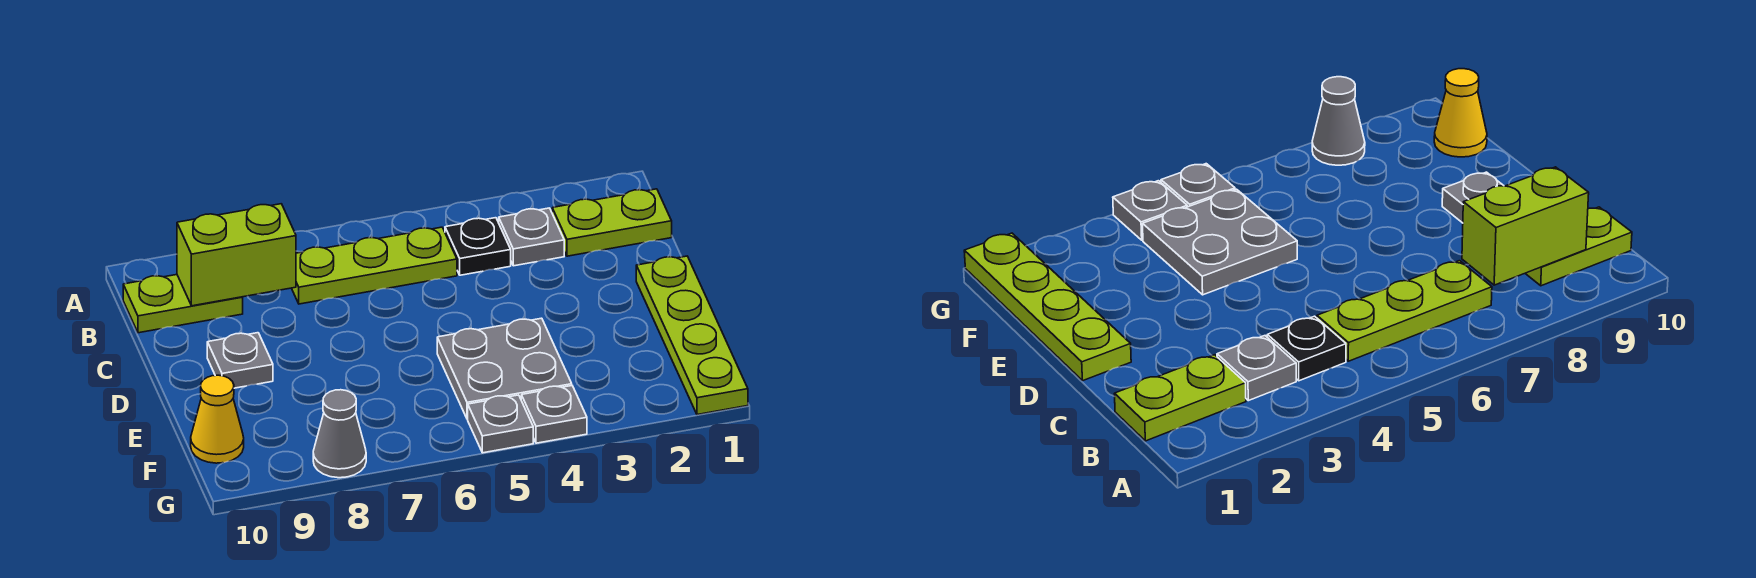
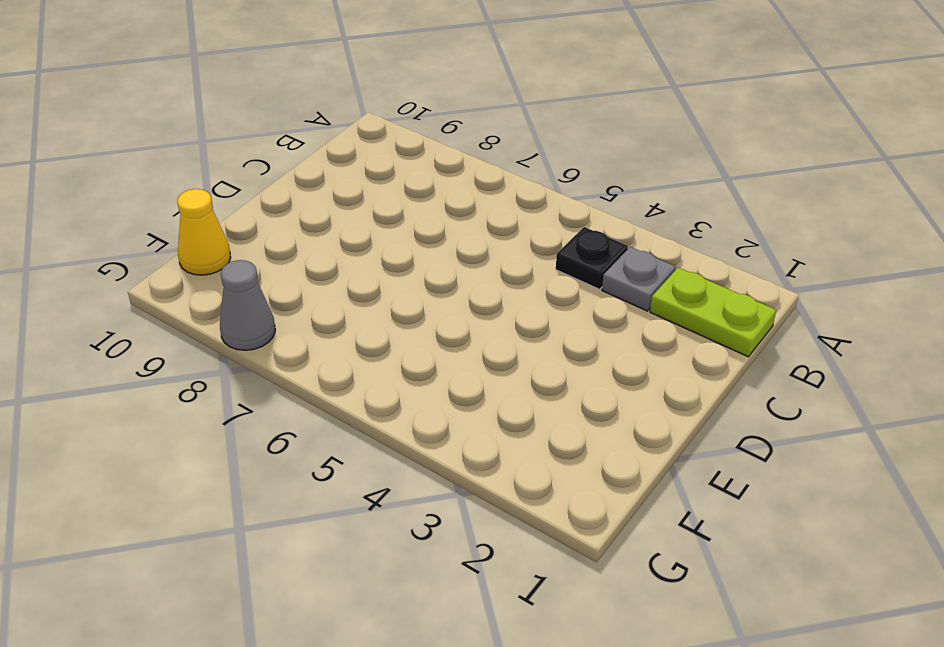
none -> lime 1x3 plate [292,227,457,304]
none -> lime 1x2 plate [123,275,243,333]
none -> lime 1x4 plate [636,256,748,415]

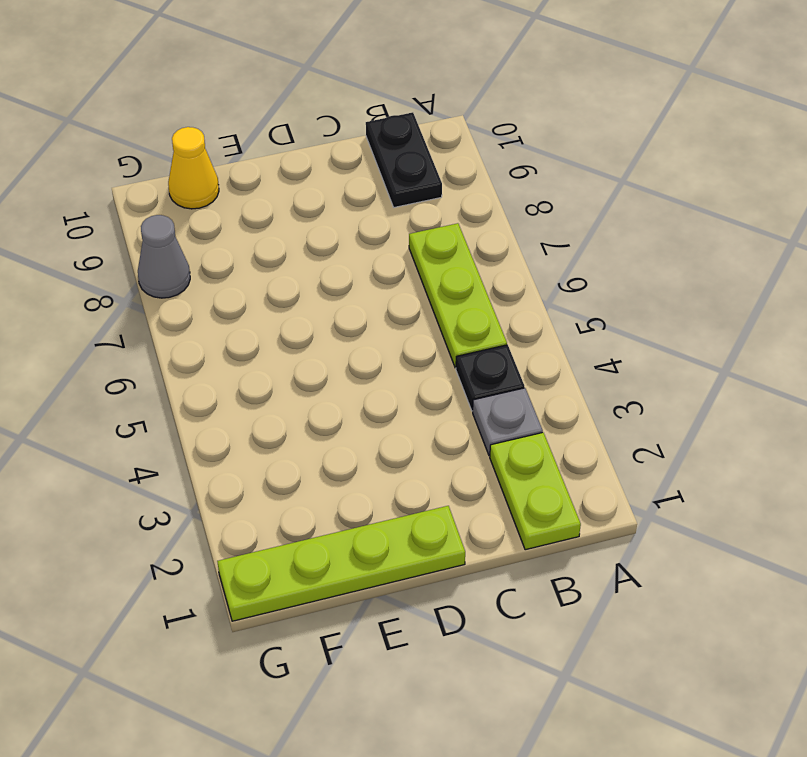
black 1x2 plate [366,112,442,207] -> lime 1x2 plate [123,275,243,333]
none -> grey 1x1 plate [207,333,273,388]
none -> grey 2x2 plate [437,318,572,419]
none -> grey 1x1 plate [521,386,587,443]

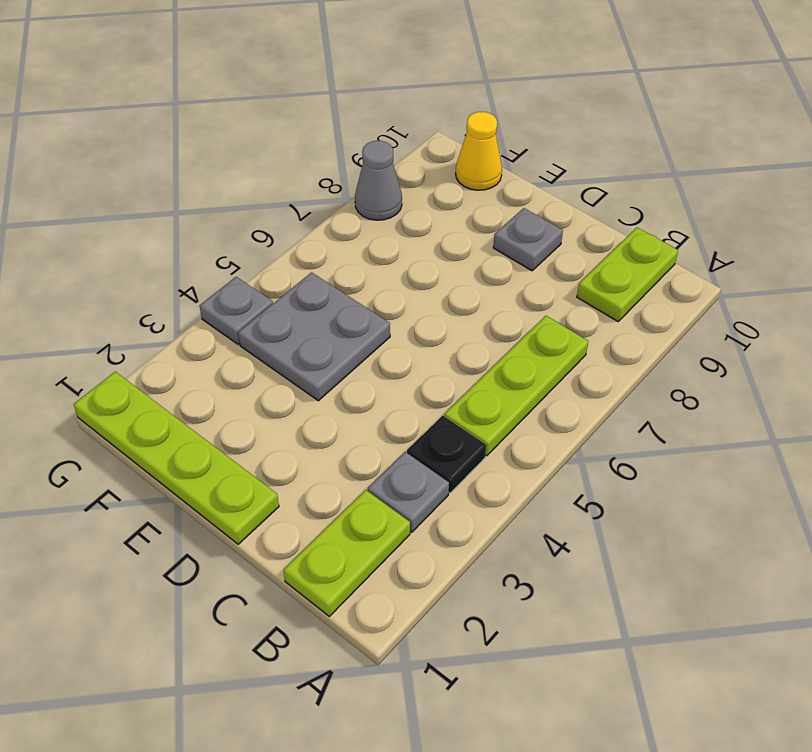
none -> grey 1x1 plate [468,395,533,453]
none -> lime 1x2 brick [177,204,296,306]

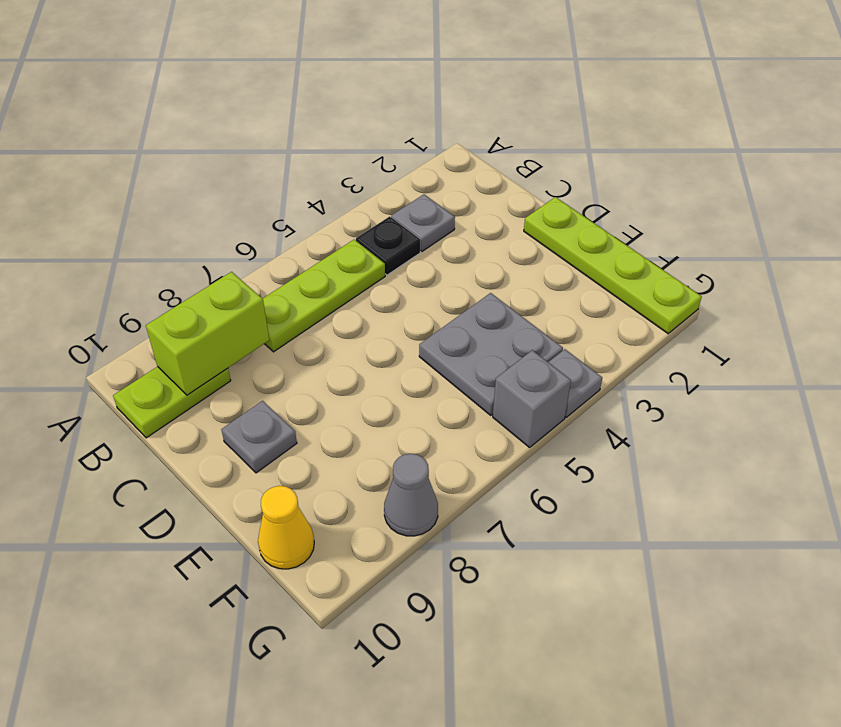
grey 1x1 brick [493,350,571,447] -> grey 1x1 plate [468,395,533,453]
none -> lime 1x2 plate [552,189,672,256]

